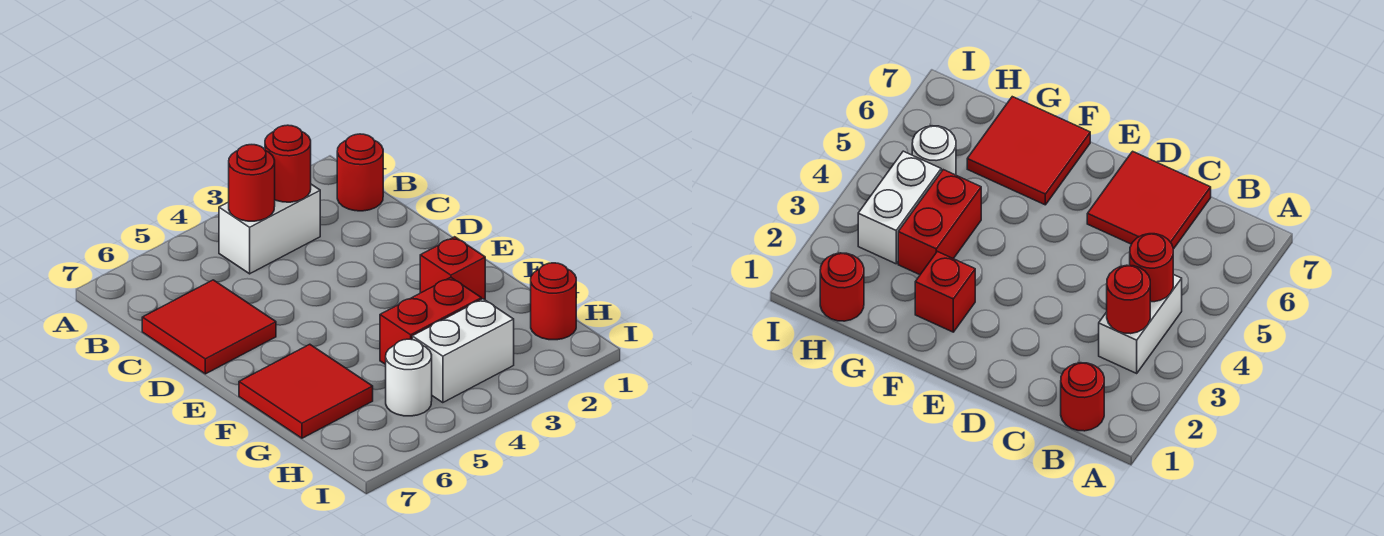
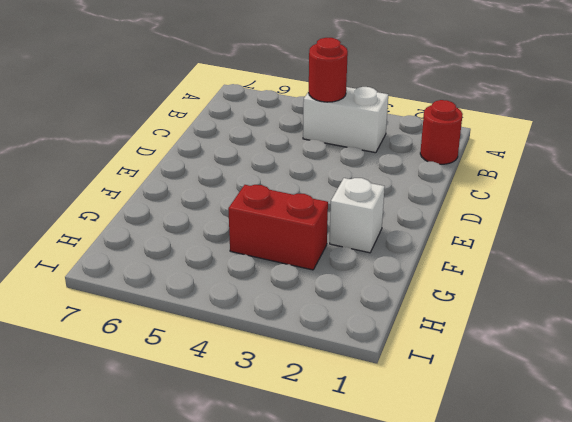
white 1x1 brick [330,178,385,253] -> red 1x1 brick [420,237,485,300]
none -> red 2x2 tile [142,280,276,374]
none -> red 2x2 tile [239,344,373,438]

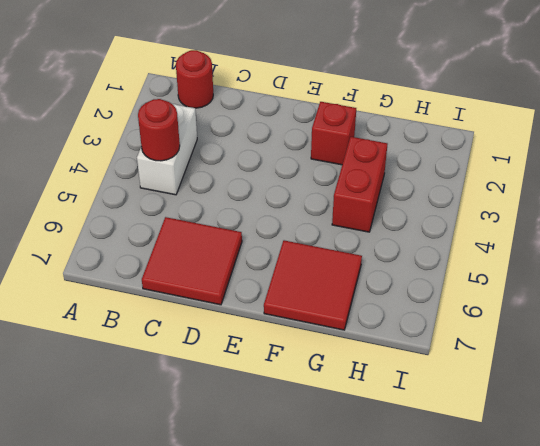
none -> red 1x1 round brick [531,263,576,340]
none -> white 1x2 brick [412,299,514,403]

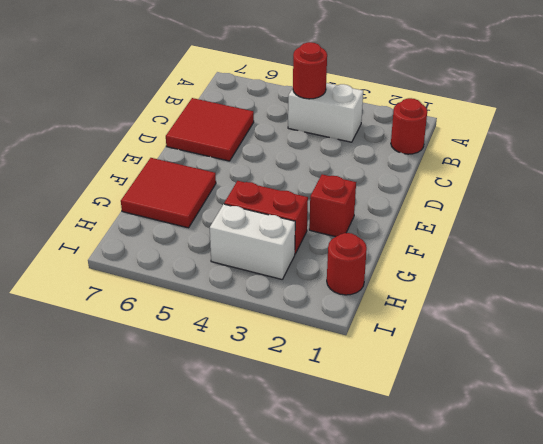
none -> white 1x1 round brick [386,339,432,416]
none -> red 1x1 round brick [265,125,311,202]

